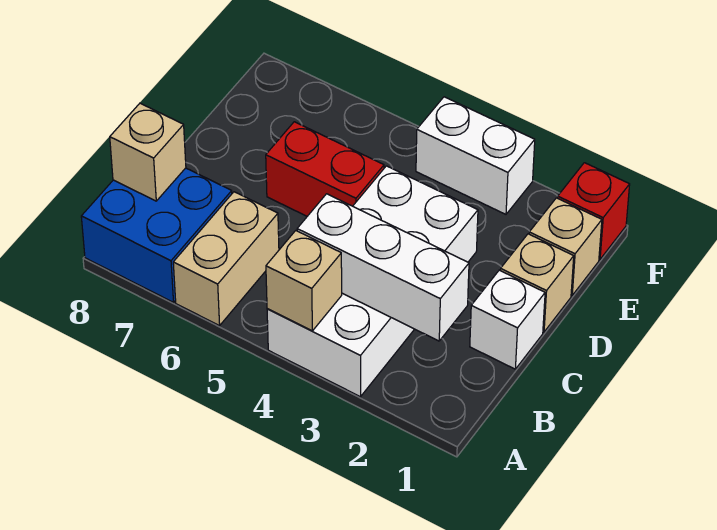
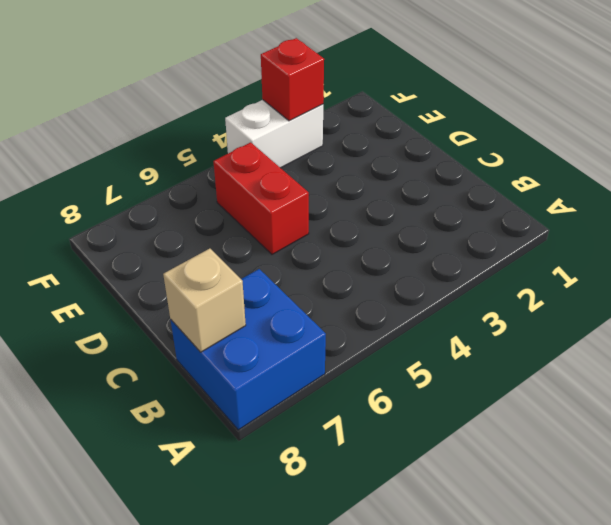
red 1x2 brick [213,142,309,254] -> red 1x2 brick turned to [266,122,384,216]
red 1x1 brick [261,38,324,121] -> red 1x1 brick moved to [558,163,630,259]
none -> white 2x4 brick [267,166,478,397]
none -> tan 1x2 brick [173,192,279,326]
none -> white 1x1 brick [470,270,545,369]

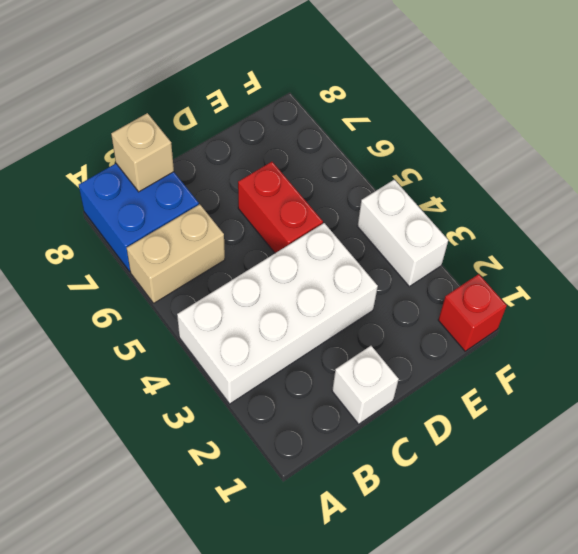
none -> tan 1x1 brick [500,234,574,332]
none -> tan 1x1 brick [529,198,602,295]
none -> tan 1x1 brick [266,231,342,331]

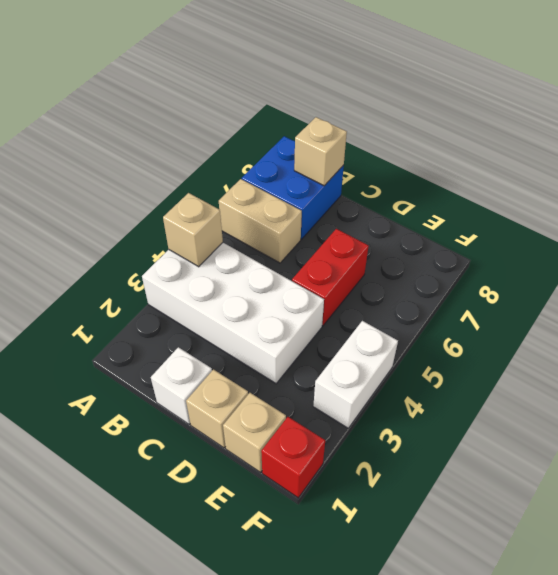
none -> white 1x3 brick [297,194,469,341]

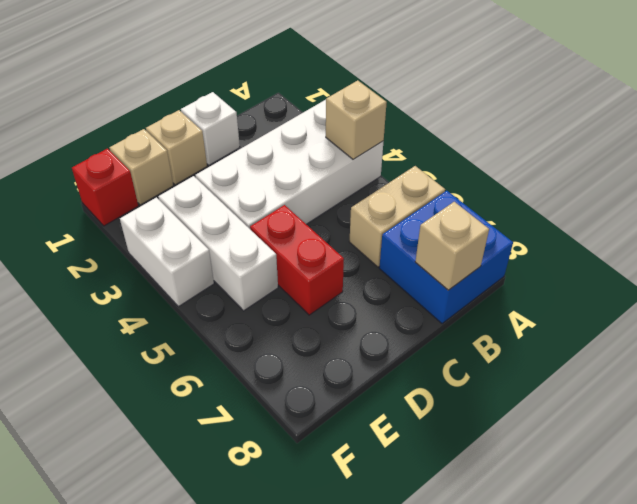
white 1x3 brick [158,176,278,311] -> white 1x3 brick moved to [297,194,469,341]

